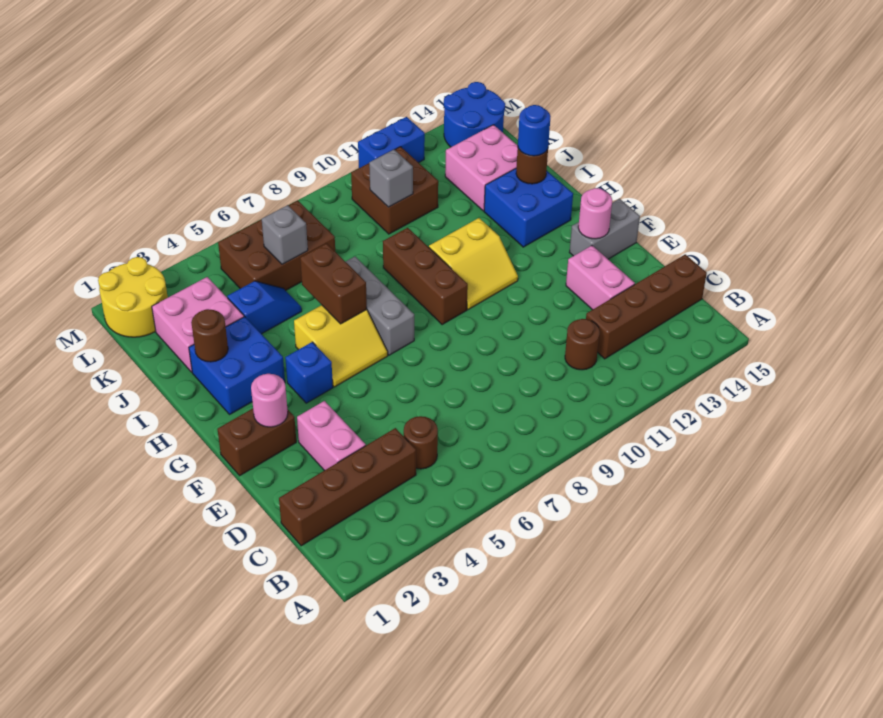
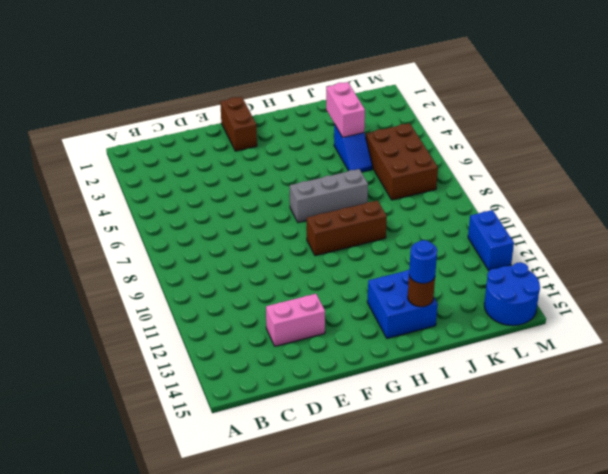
pink 1x2 brick [326,82,365,137] -> pink 1x2 brick turned to [297,401,366,471]
none -> brown 1x4 brick [279,428,416,546]
none -> brown 1x1 round brick [404,416,438,469]
none -> brown 1x1 round brick [565,319,600,370]
none -> brown 1x4 brick [586,254,707,359]

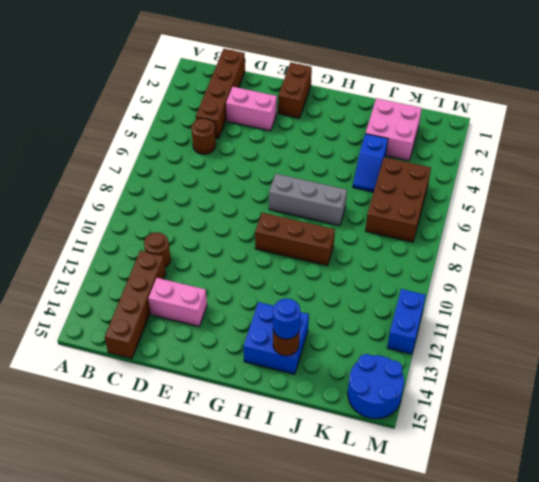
none -> grey 1x2 brick [569,199,640,259]
none -> blue 1x1 brick [285,342,333,403]
none -> yellow 2x2 slope [294,305,388,387]
none -> yellow 2x2 slope [429,218,518,310]

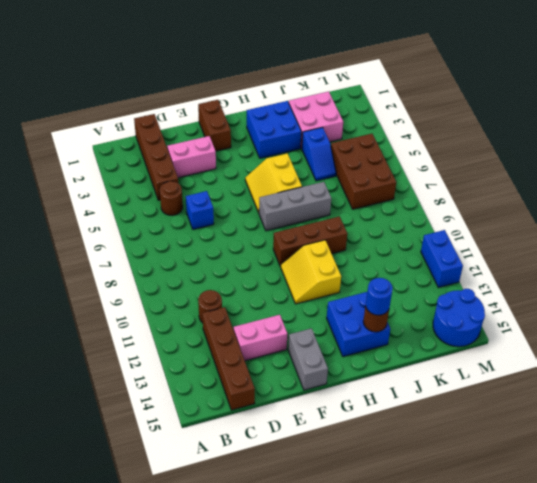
blue 1x1 brick [186,191,214,229] -> blue 1x1 brick moved to [285,342,333,403]
none -> pink 2x2 brick [445,125,518,211]
none -> brown 2x2 brick [351,147,438,234]
none -> yellow 2x2 round brick [98,257,168,337]
none -> pink 1x1 round brick [251,374,288,427]

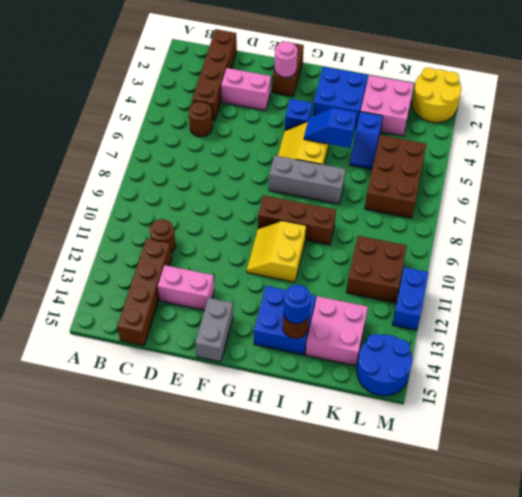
blue 1x2 slope [304,108,357,148] -> none
none -> pink 1x1 round brick [578,188,612,239]
none -> brown 1x2 brick [300,243,367,324]
none -> brown 1x1 round brick [191,309,228,362]
none -> grey 1x1 brick [262,205,308,264]

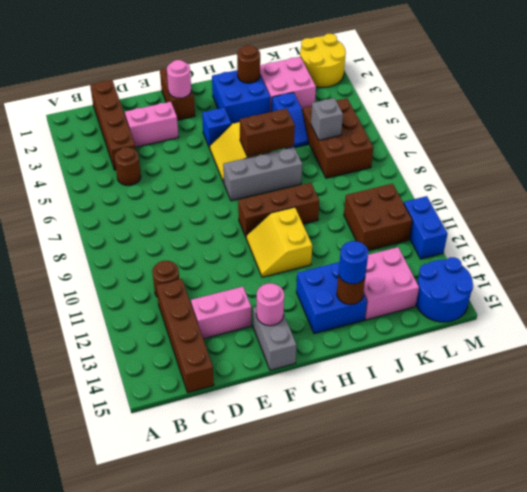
none -> grey 1x1 brick [369,150,413,207]

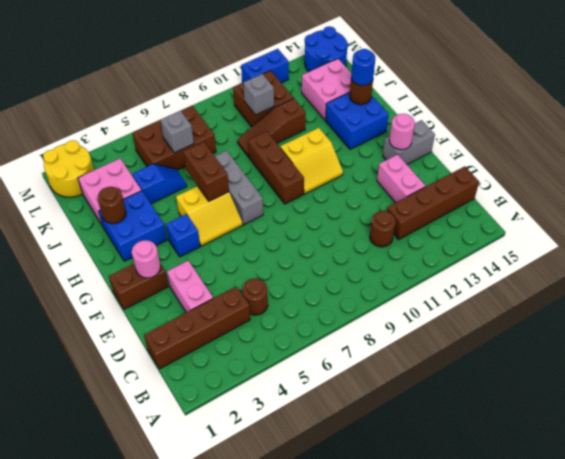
brown 1x3 slope [237,99,306,157] -> none

